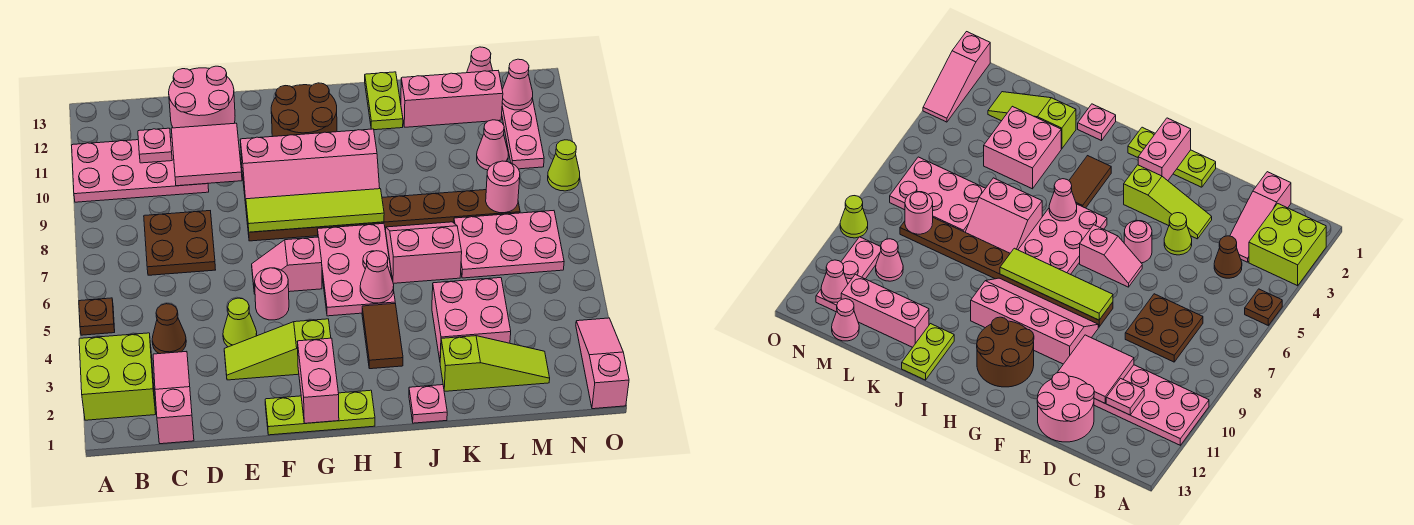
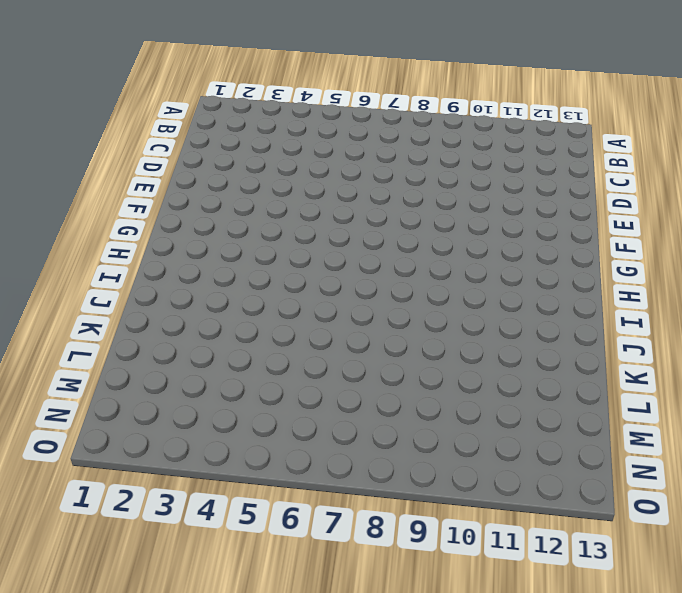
none -> lime 2x2 brick [79,333,156,420]
none -> brown 1x1 plate [79,298,115,335]
none -> pink 2x4 plate [72,137,209,202]
none -> pink 1x3 slope [153,351,194,444]

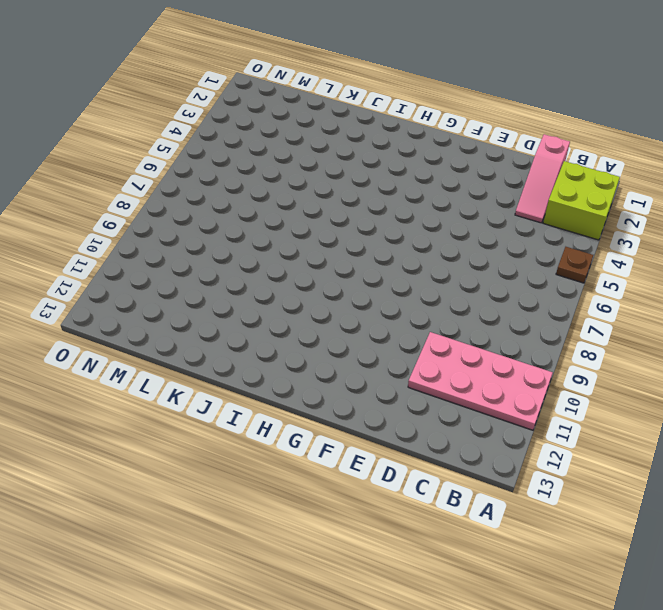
none -> brown 1x1 cone [152,304,186,354]
none -> brown 2x2 plate [144,211,216,275]
none -> pink 2x2 round brick [169,66,235,128]
none -> lime 1x3 slope [224,319,331,380]

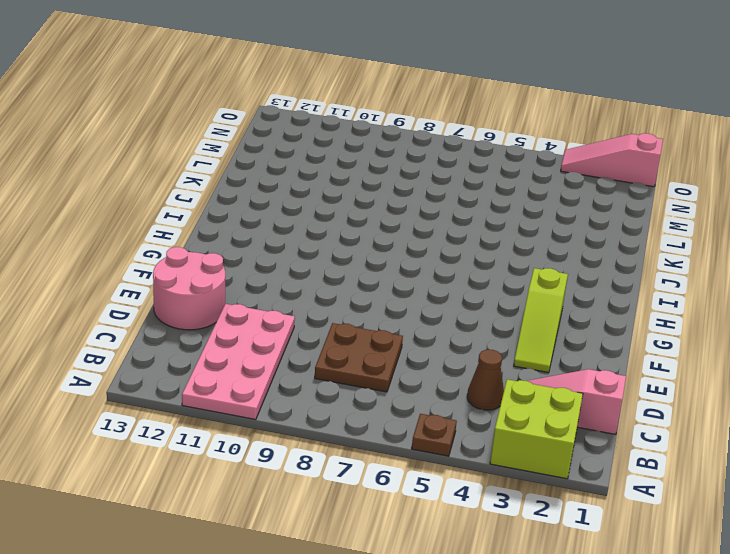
none -> lime 1x1 cone [223,298,257,347]
none -> lime 1x3 plate [265,390,375,435]
none -> pink 1x1 round brick [255,268,289,320]
none -> pink 1x2 slope [252,237,322,294]

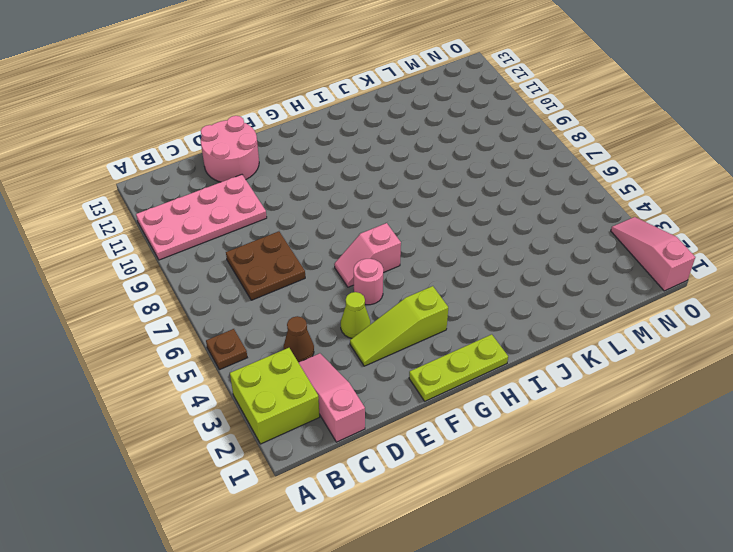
none -> brown 1x8 plate [246,190,520,241]
none -> pink 2x4 slope [240,129,380,204]
none -> brown 2x2 round brick [271,83,337,137]
none -> pink 2x3 plate [318,223,395,316]

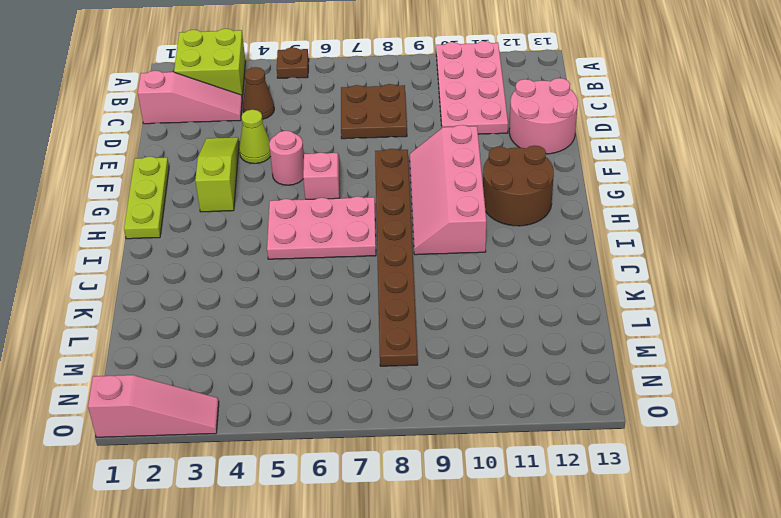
none -> brown 1x2 tile [362,303,403,369]
none -> pink 1x1 plate [409,385,447,423]
none -> pink 2x2 slope [385,222,462,283]
none -> lime 1x2 plate [365,72,403,130]

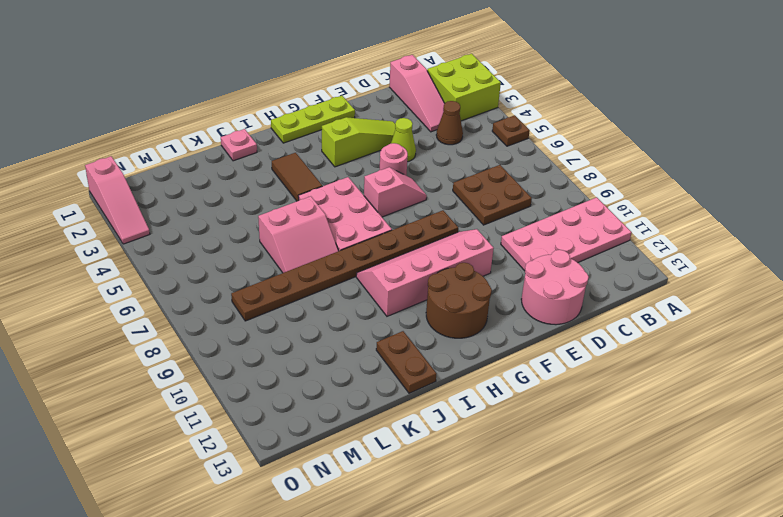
brown 1x2 plate [376,331,436,393] -> lime 1x2 plate [365,72,403,130]
none -> lime 1x3 slope [440,336,550,391]
none -> pink 2x2 brick [432,278,511,360]
none -> pink 1x3 brick [401,71,503,127]
none -> pink 2x3 plate [454,211,564,278]

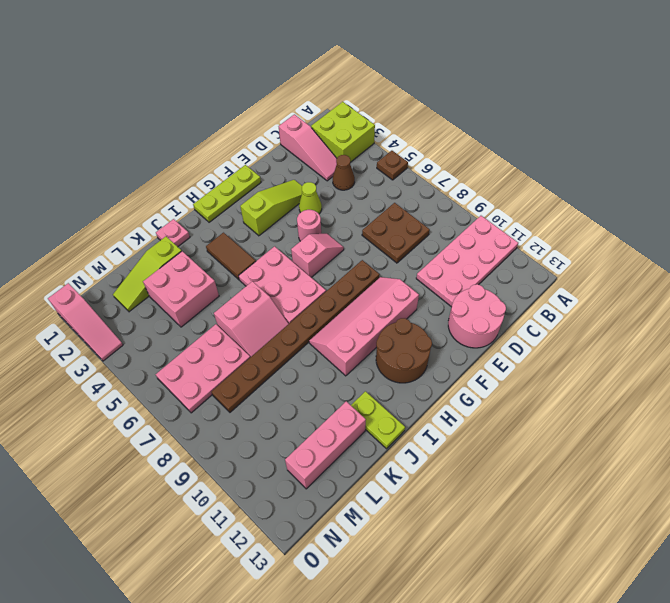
none -> pink 1x1 cone [477,120,508,170]
none -> pink 1x1 cone [467,47,493,73]
none -> pink 1x3 plate [502,88,544,169]
none -> lime 1x1 cone [548,140,580,191]

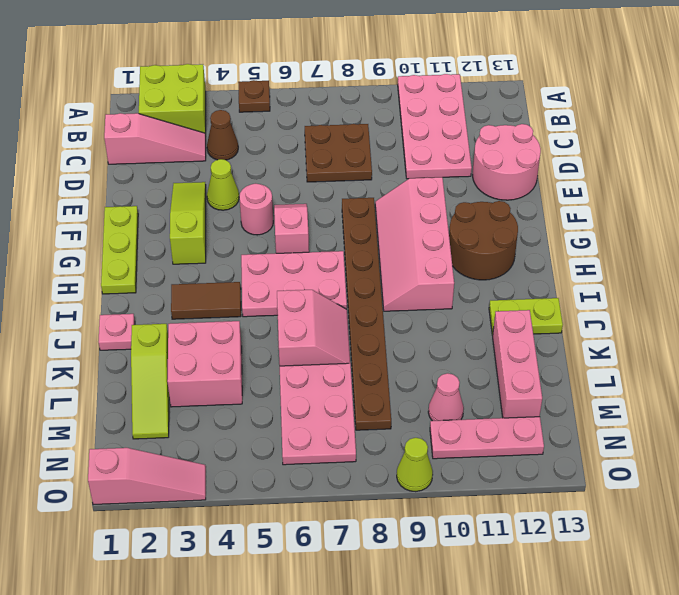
none -> pink 1x1 cone [467,47,493,73]
none -> pink 1x1 plate [138,128,172,163]
none -> pink 2x2 tile [171,123,242,186]
none -> lime 1x4 tile [246,189,384,232]

